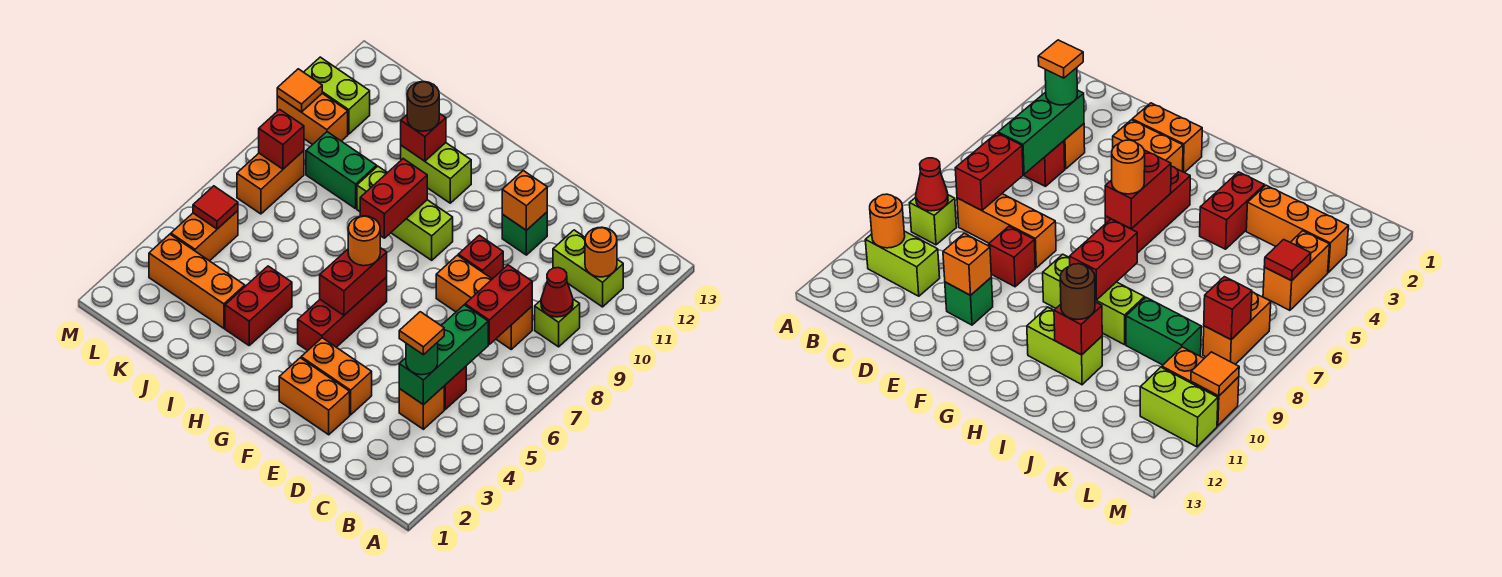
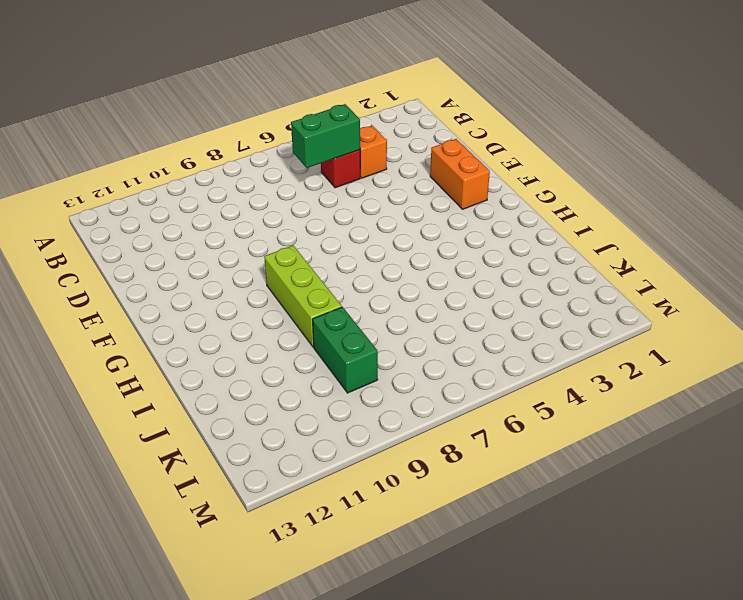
green 1x2 brick [291,104,360,168] -> green 1x3 brick [399,305,488,405]
none -> lime 1x1 brick [535,299,580,347]
none -> lime 1x2 brick [553,230,623,307]
none -> orange 1x3 brick [436,255,532,349]
none -> orange 1x2 brick [301,338,372,415]

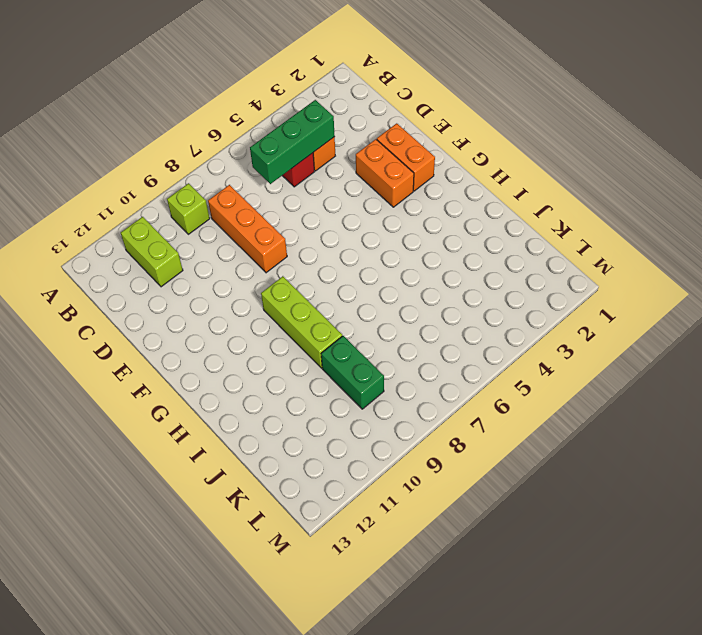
none -> red 1x1 brick [458,235,503,279]
none -> green 1x1 brick [502,212,547,255]
none -> red 1x3 brick [298,277,387,351]
none -> lime 1x2 brick [401,143,471,203]

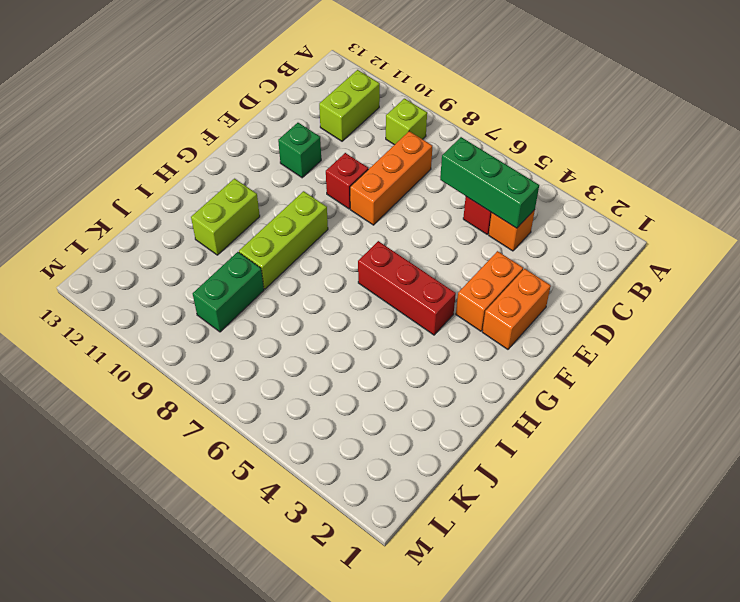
none -> red 1x2 brick [225,266,292,345]
none -> orange 1x3 brick [149,234,245,328]
none -> orange 1x2 brick [171,211,238,261]
none -> orange 1x2 brick [237,151,304,214]

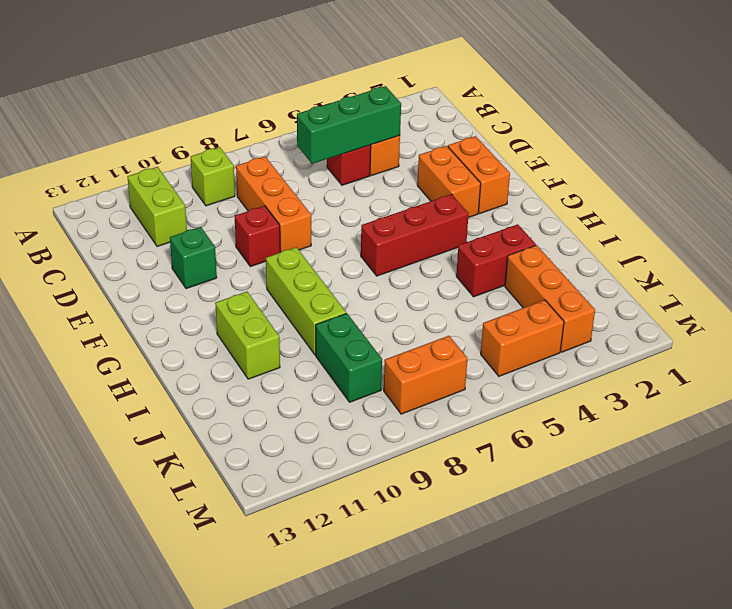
none -> orange 1x2 brick [277,94,348,145]
none -> lime 1x2 brick [304,57,370,134]
none -> red 1x1 cone [541,268,573,317]
none -> orange 1x1 round brick [585,227,617,277]

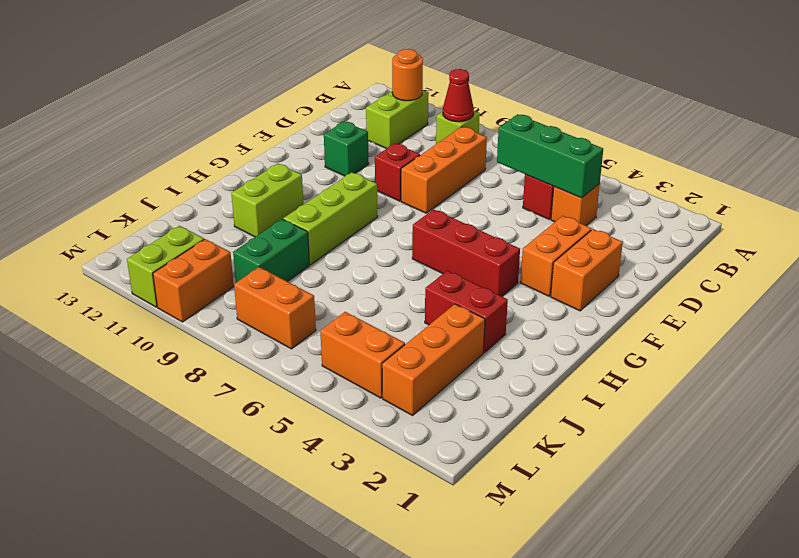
none -> red 1x2 brick [465,265,532,344]
none -> orange 1x1 brick [502,171,547,230]
none -> red 1x2 brick [320,248,387,315]
none -> red 1x2 brick [360,159,427,238]

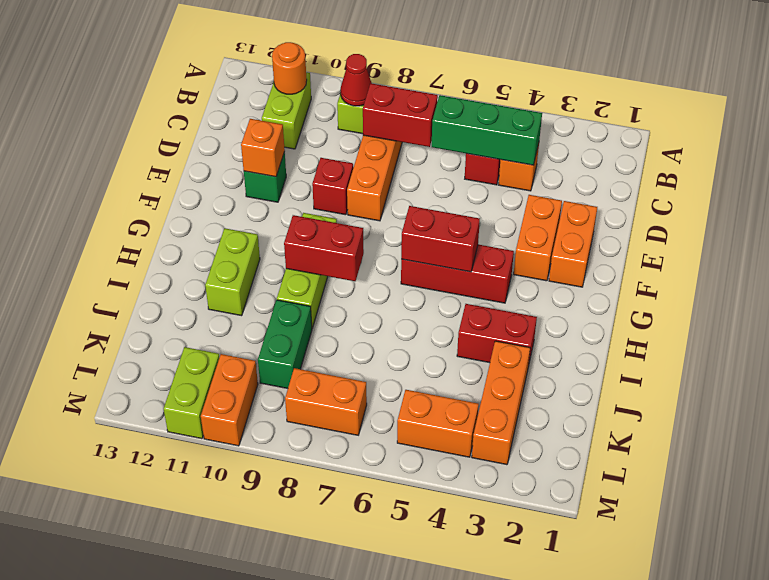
none -> red 1x1 brick [401,113,446,161]
none -> red 1x1 tile [193,186,238,229]
none -> red 1x1 brick [259,110,304,169]
none -> orange 1x1 tile [277,69,322,112]

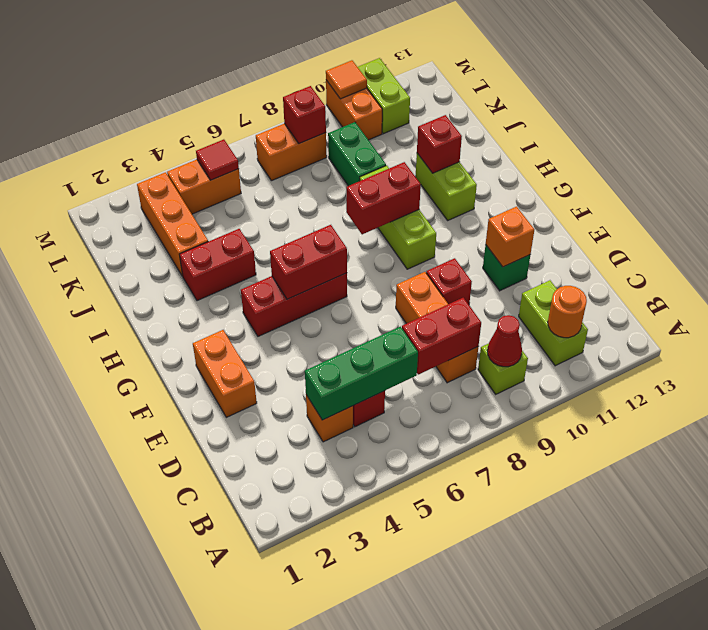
none -> orange 1x2 brick [301,338,372,415]
none -> green 1x1 round brick [406,342,438,375]
none -> orange 1x1 round brick [348,216,380,266]
none -> brown 1x1 round brick [407,82,439,131]

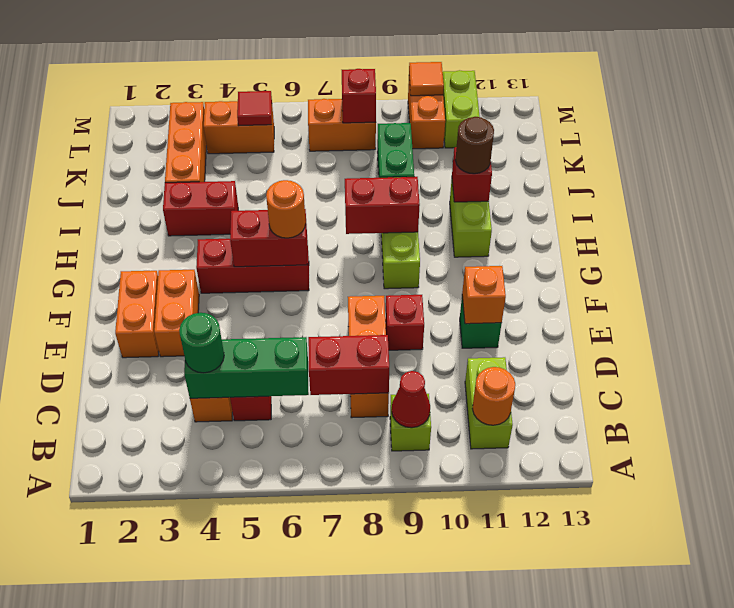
none -> orange 1x1 tile [399,312,444,355]

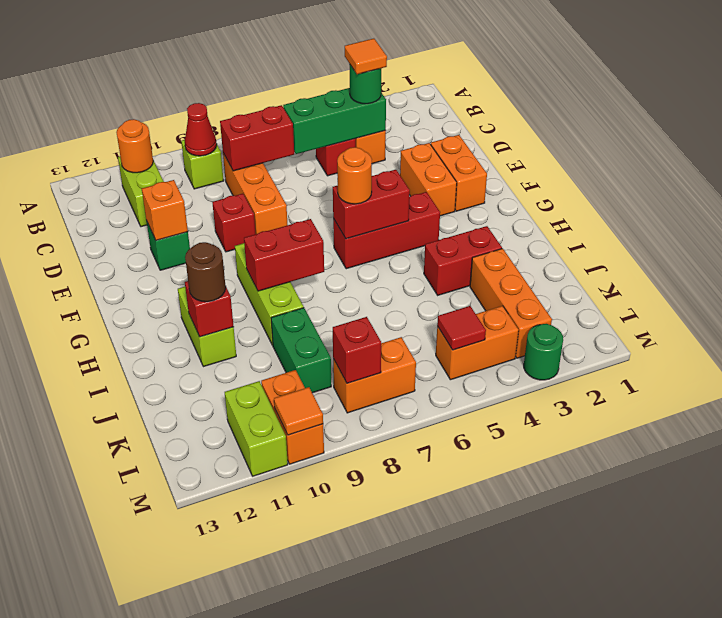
green 1x1 round brick [524,324,563,380] -> none

